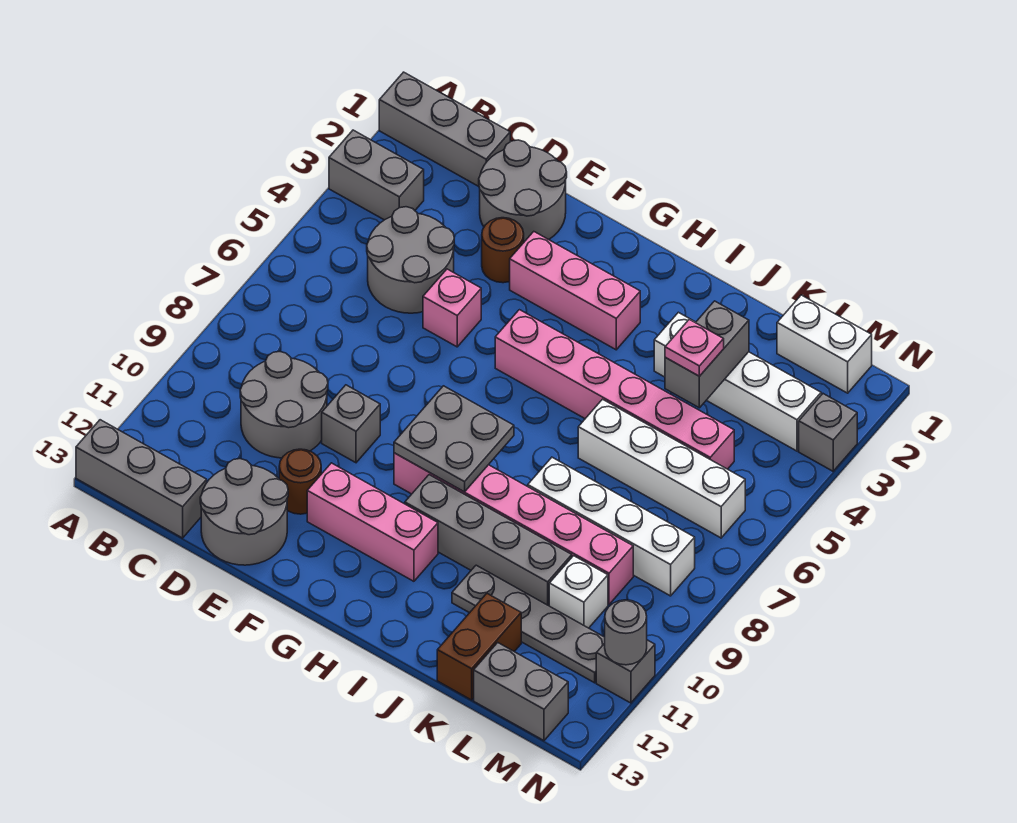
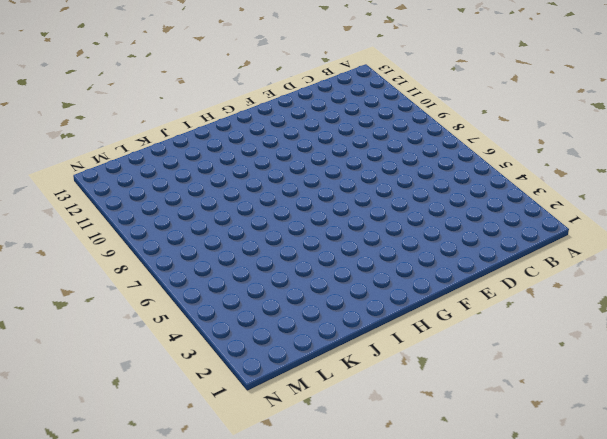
none -> grey 1x3 brick [379,72,510,186]
none -> grey 1x2 brick [329,130,424,220]
none -> grey 1x3 brick [76,420,207,538]
none -> grey 2x2 round brick [367,207,454,313]

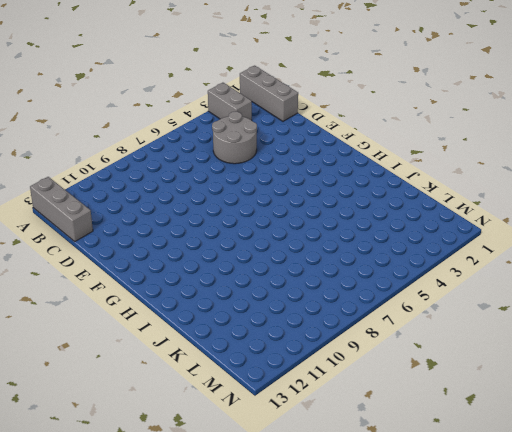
none -> grey 2x2 round brick [240,352,328,458]
none -> grey 2x2 round brick [479,140,567,242]
none -> grey 2x2 round brick [200,459,288,565]
none -> brown 1x1 round brick [482,218,524,283]

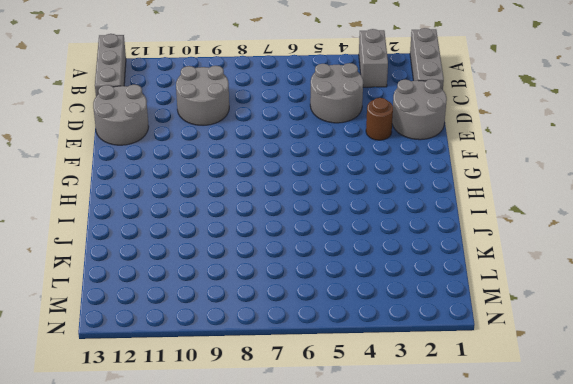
none -> pink 1x1 brick [423,269,481,347]
none -> grey 1x1 brick [322,385,380,463]
none -> brown 1x1 round brick [279,449,321,514]
none -> pink 1x3 brick [510,232,640,350]

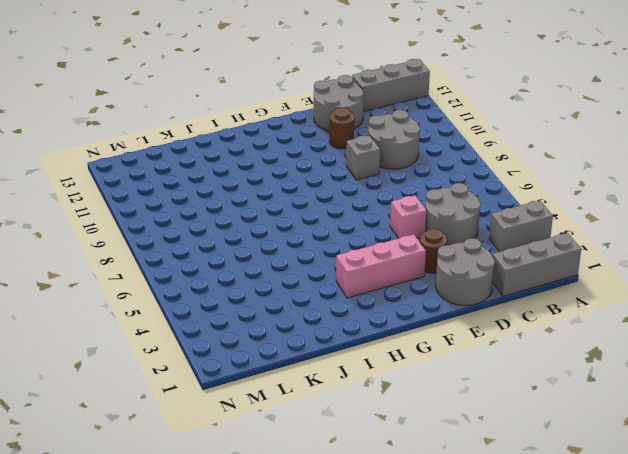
none -> pink 1x3 brick [307,463,438,581]
none -> pink 1x6 brick [495,310,734,469]
none -> pink 1x6 brick [394,453,633,604]
none -> grey 1x4 brick [405,475,572,606]

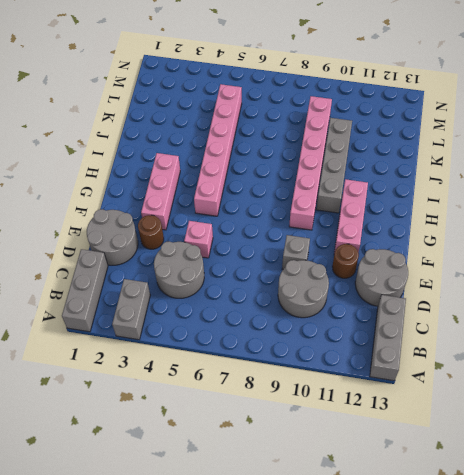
none -> white 1x4 brick [654,312,821,451]
none -> white 1x4 brick [578,399,745,538]
none -> white 1x4 brick [528,457,695,596]
none -> grey 1x4 plate [452,565,605,683]

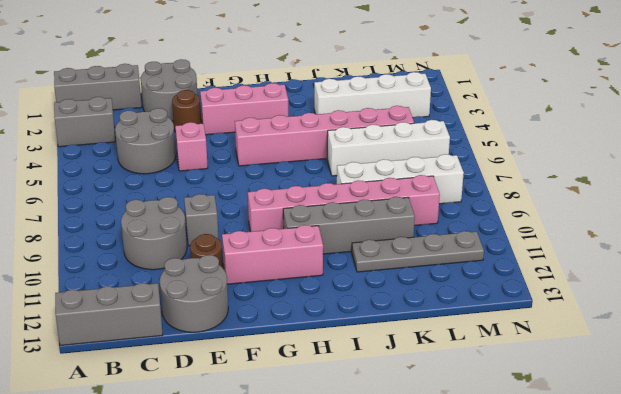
none -> brown 1x2 brick [437,594,521,700]
none -> white 1x2 brick [777,295,872,393]
none -> white 1x1 brick [549,556,608,628]
none -> grey 1x2 brick [474,643,568,741]

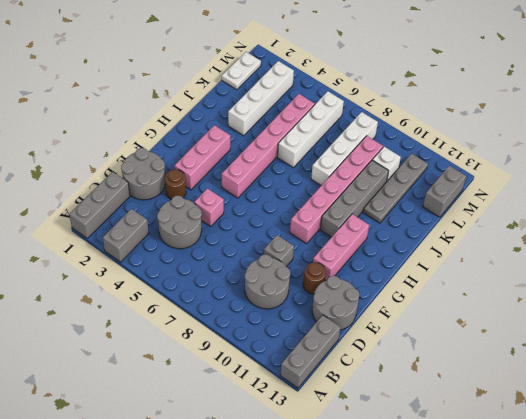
white 1x2 plate [222,52,261,90] -> white 1x2 brick [777,295,872,393]
none -> brown 1x2 brick [437,594,521,700]
none -> grey 1x1 brick [799,394,857,471]
none -> grey 1x1 brick [596,640,655,703]
none -> grey 2x2 plate [394,386,514,492]

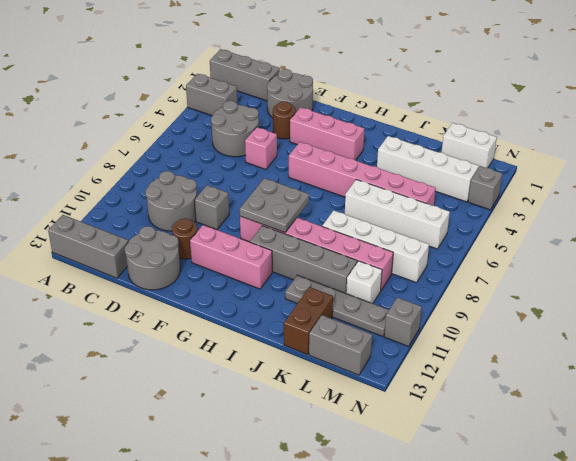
none -> grey 1x2 brick [665,301,749,408]
none -> grey 1x1 round brick [605,600,647,665]
none -> pink 1x1 plate [665,319,724,376]

